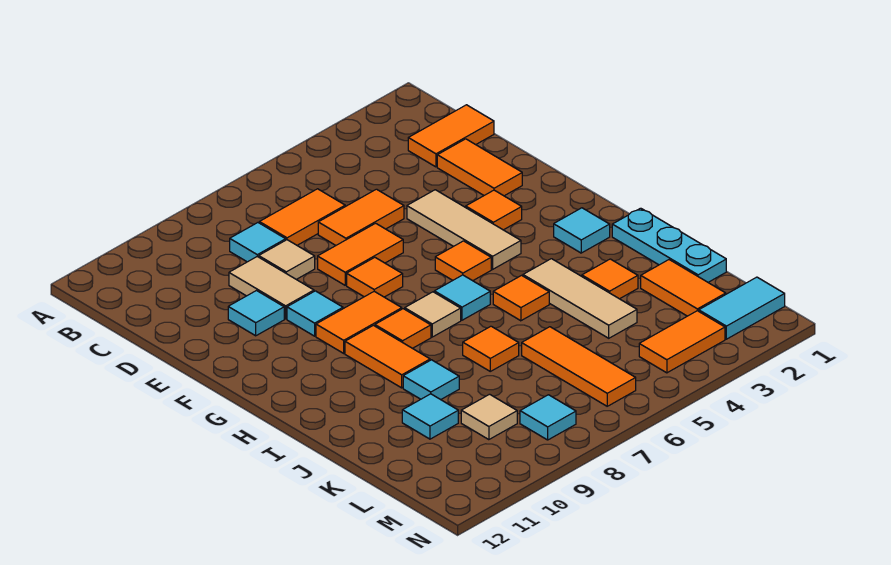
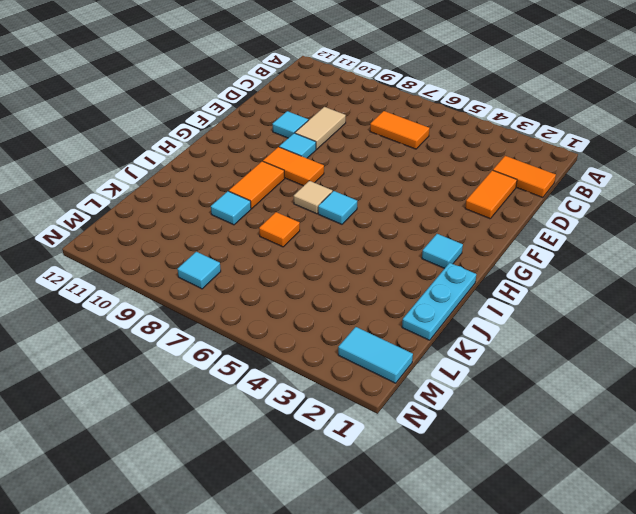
none -> cyan 1x1 tile [230,223,286,262]
none -> orange 1x2 tile [318,189,404,245]
none -> tan 1x1 tile [259,240,315,279]
none -> tan 1x3 tile [407,190,521,269]

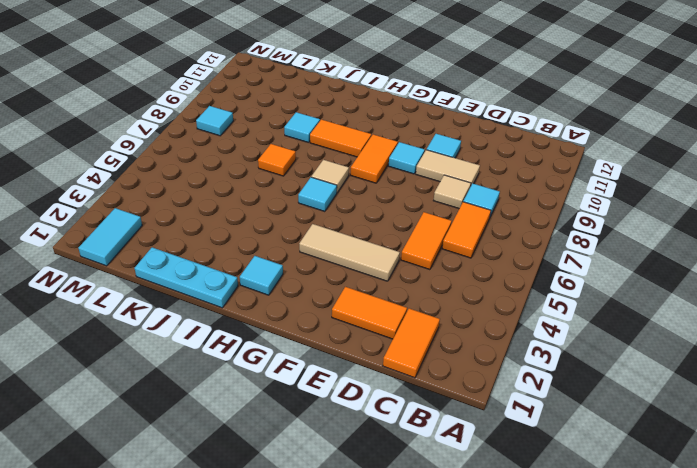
none -> orange 1x2 tile [318,223,403,285]
none -> orange 1x1 tile [466,190,522,230]
none -> orange 1x1 tile [347,257,403,297]
none -> orange 1x1 tile [435,241,491,281]

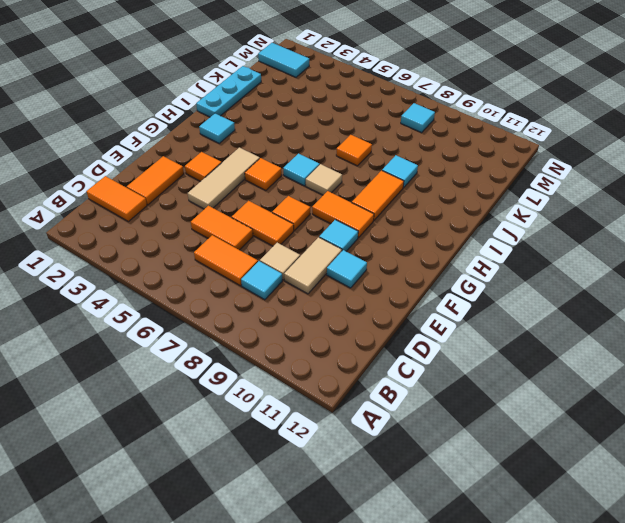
none -> orange 1x1 tile [375,309,431,348]
none -> tan 1x3 tile [523,259,637,338]
none -> orange 1x1 tile [493,275,549,321]
none -> orange 1x1 tile [582,259,638,299]

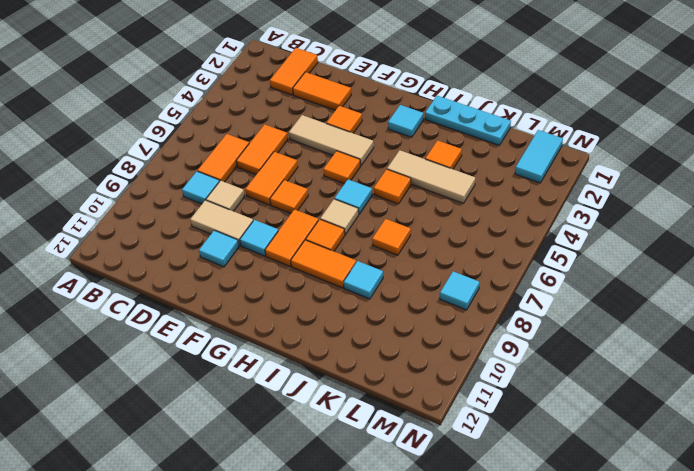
none -> orange 1x2 tile [641,260,726,316]
none -> orange 1x3 tile [522,327,636,406]
none -> cyan 1x1 tile [402,394,458,439]
none -> tan 1x1 tile [461,394,517,440]

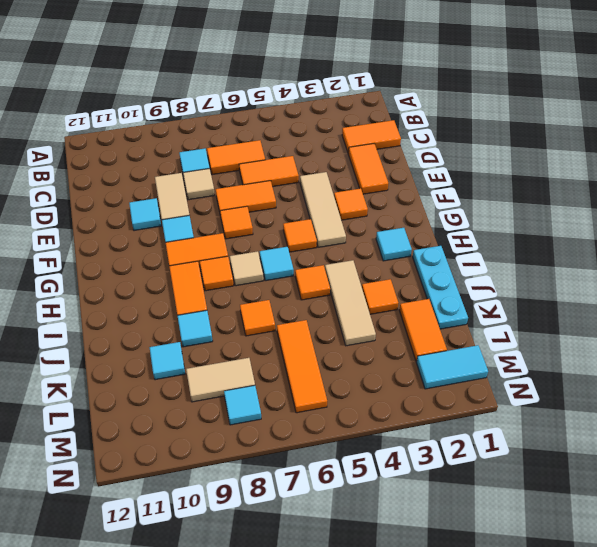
tan 1x2 tile [186,358,255,402] -> tan 1x1 tile [461,394,517,440]
none -> orange 1x2 tile [639,311,725,373]

